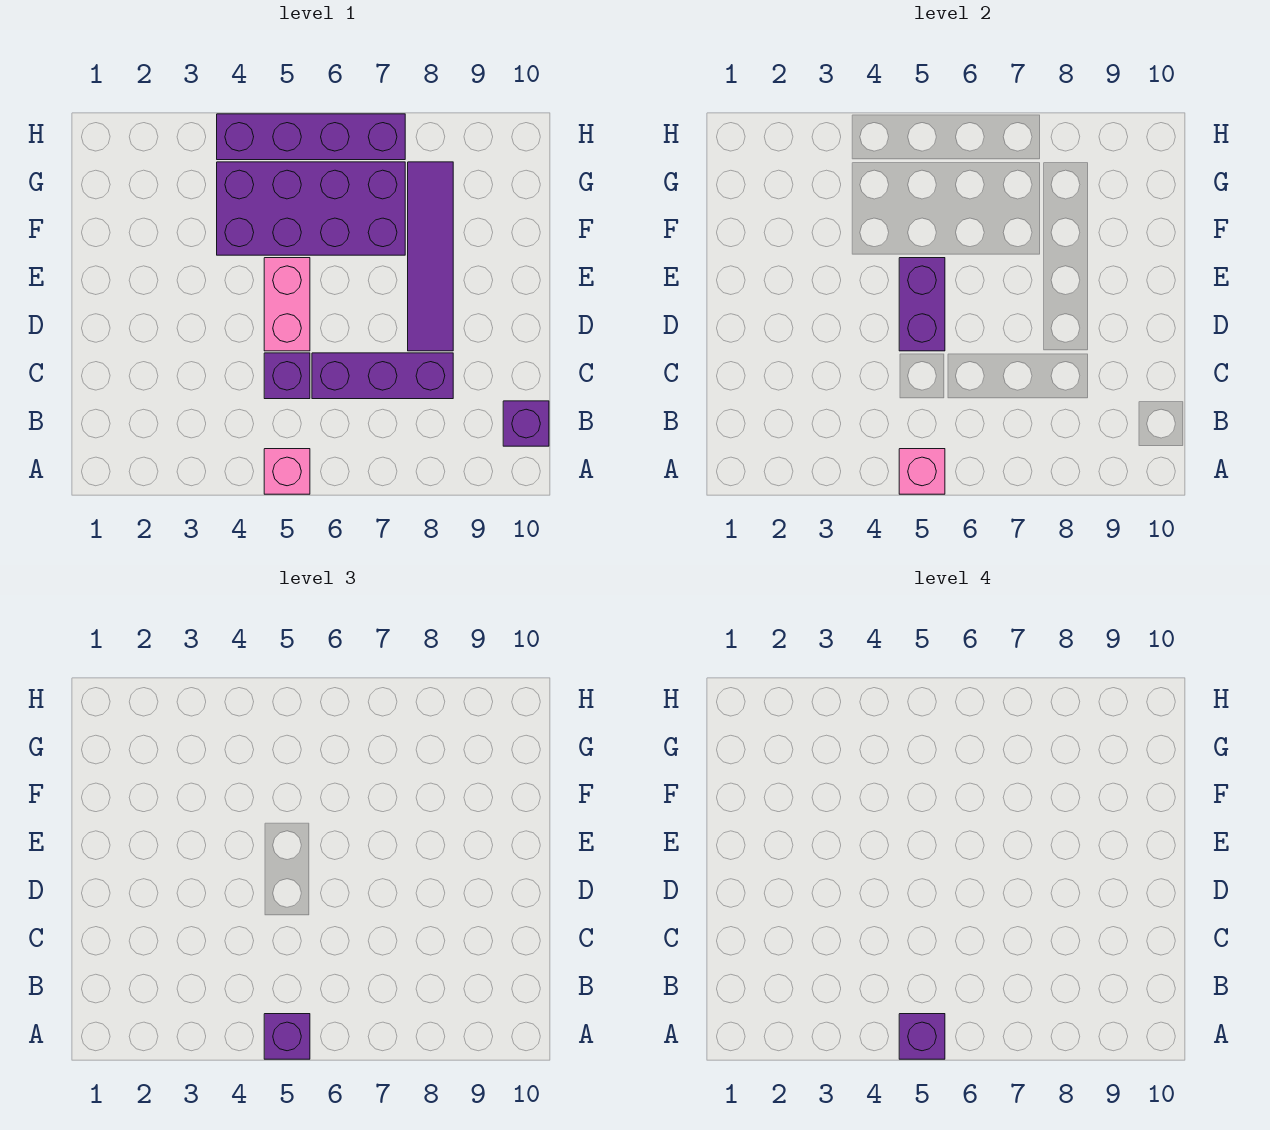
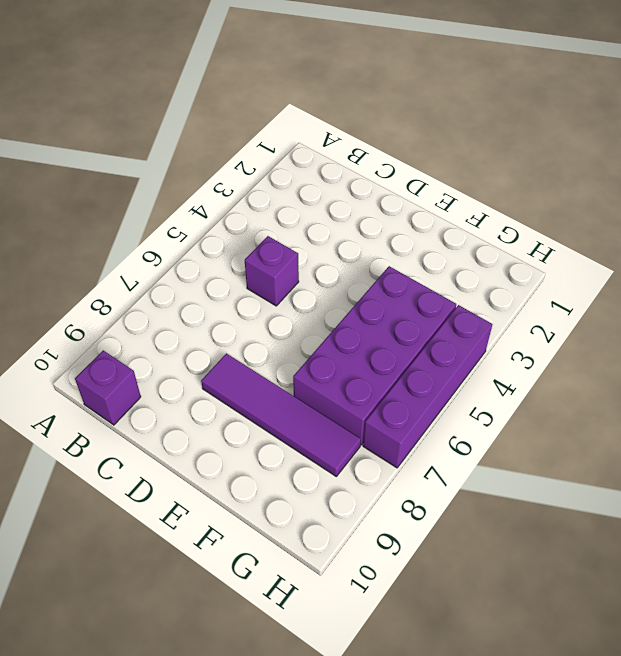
none -> pink 1x1 brick [264,449,310,494]
none -> purple 1x3 brick [312,353,453,399]
none -> pink 1x2 brick [264,258,310,351]

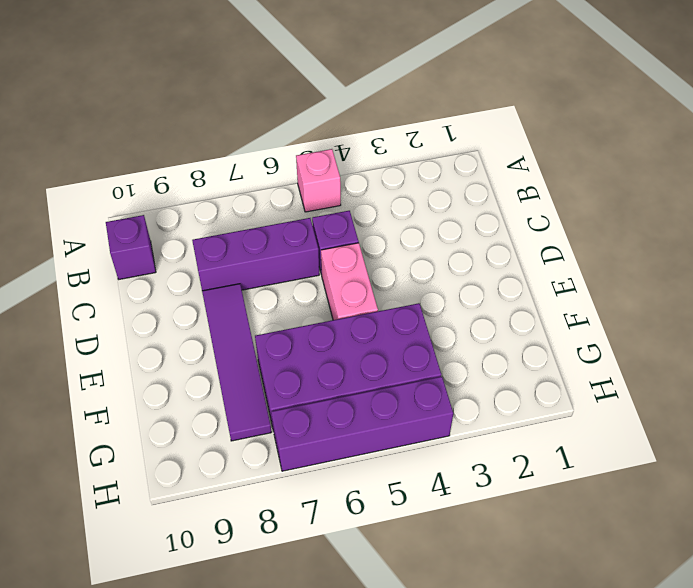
none -> pink 1x1 brick [899,449,945,494]
none -> purple 1x2 brick [899,258,945,351]
none -> purple 1x1 brick [264,1014,310,1059]

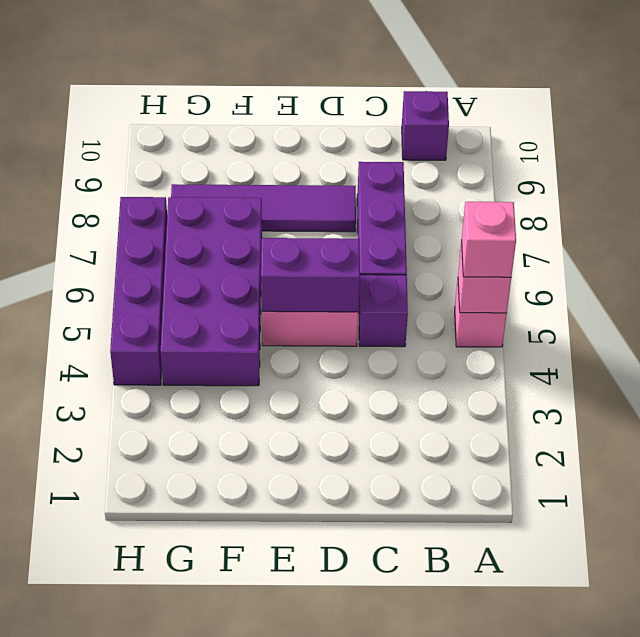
pink 1x1 brick [462,202,516,277] -> purple 1x1 brick [264,1014,310,1059]
none -> purple 1x1 brick [899,1014,945,1059]

